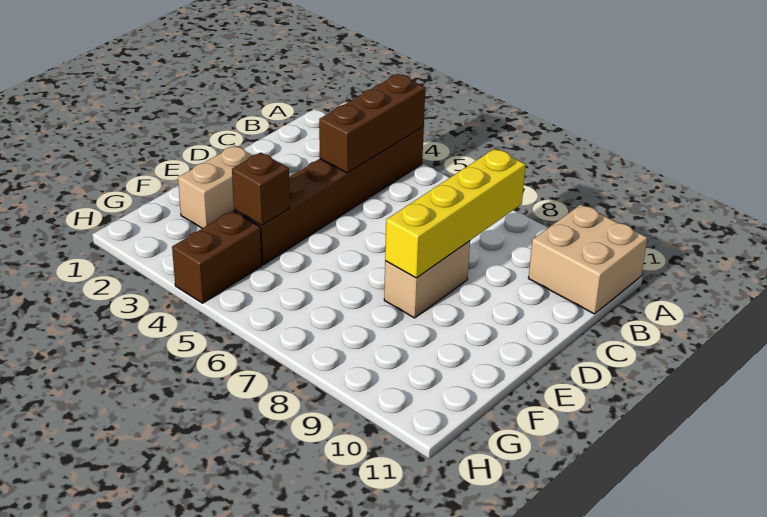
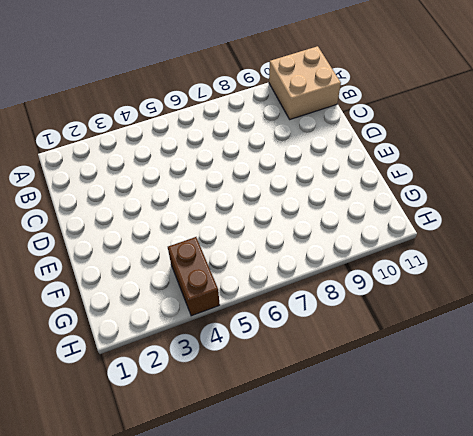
none -> brown 1x6 brick [234,127,424,265]
none -> tan 1x2 brick [384,241,470,318]

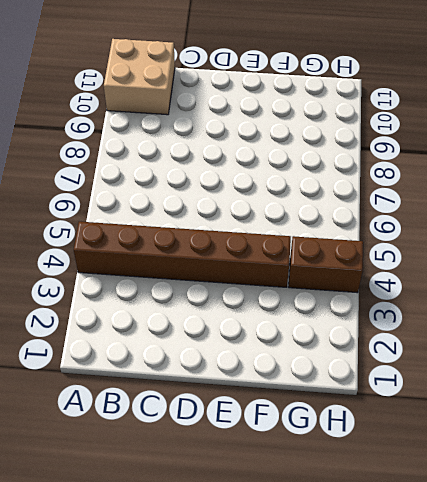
none -> tan 1x2 brick [384,241,470,318]
none -> tan 1x2 brick [178,146,252,228]

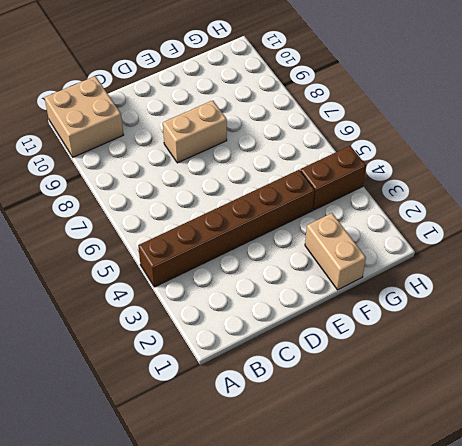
tan 1x2 brick [305,213,366,290] -> tan 1x2 brick turned to [178,146,252,228]
none -> brown 1x3 brick [319,74,425,173]
none -> yellow 1x4 brick [385,149,526,278]

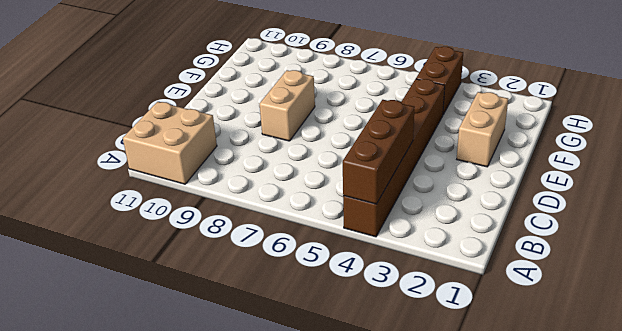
none -> yellow 1x4 brick [385,149,526,278]
none -> brown 1x1 brick [232,153,290,225]

